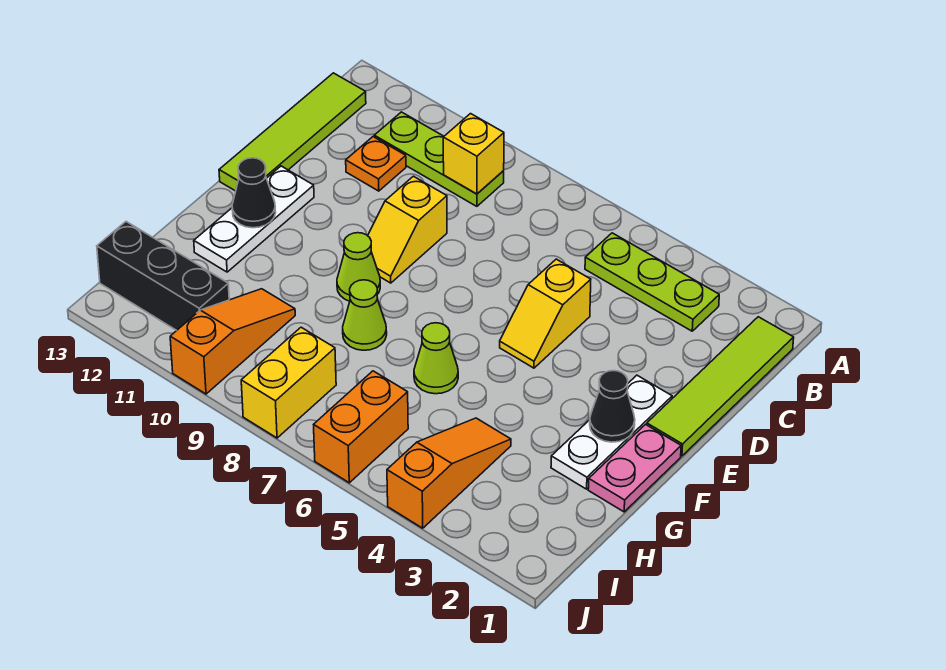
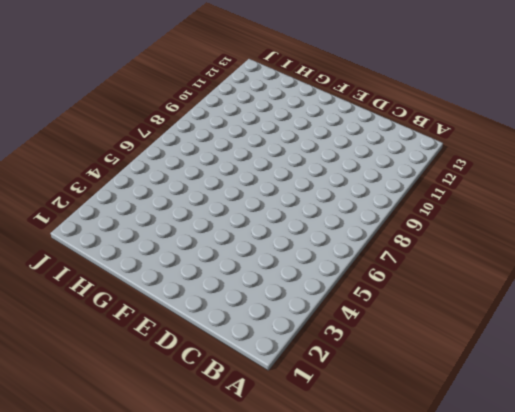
none -> lime 1x4 tile [647,317,794,456]
none -> lime 1x3 plate [585,233,719,331]
none -> lime 1x3 plate [374,112,504,206]

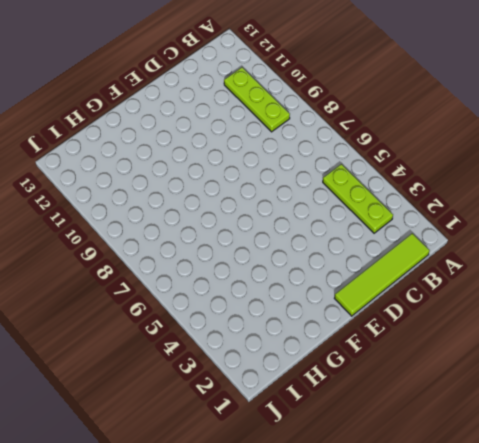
none -> lime 1x4 tile [219,73,366,191]
none -> orange 1x1 plate [346,137,406,191]
none -> yellow 1x2 slope [500,259,591,368]

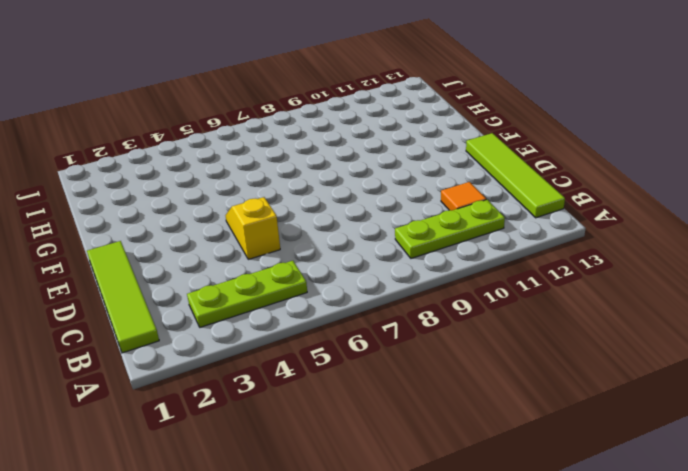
orange 1x1 tile [441,182,486,210] -> orange 1x1 plate [346,137,406,191]
none -> yellow 1x2 slope [368,176,447,283]
none -> white 1x3 plate [551,375,672,489]
none -> white 1x3 plate [194,166,314,272]

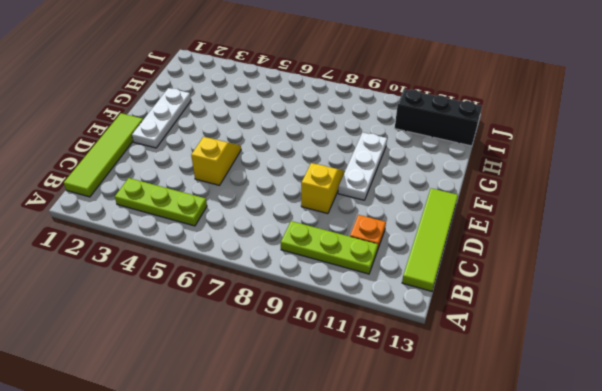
white 1x3 plate [338,132,387,200] -> white 1x3 plate moved to [194,166,314,272]
none -> pink 1x2 plate [588,424,681,512]
none -> lime 1x1 cone [337,233,380,301]
none -> lime 1x1 cone [414,323,458,394]

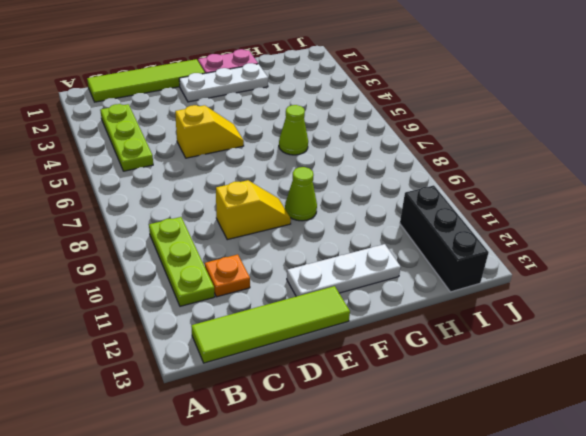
none -> lime 1x1 cone [343,280,387,350]
none -> orange 1x3 slope [387,418,511,528]
none -> orange 1x3 slope [170,289,295,394]

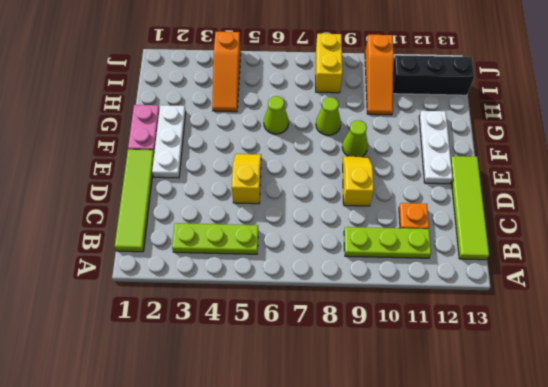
none -> orange 1x2 brick [314,371,408,483]
none -> yellow 1x1 brick [443,114,504,194]
none -> black 1x1 cone [590,371,635,442]

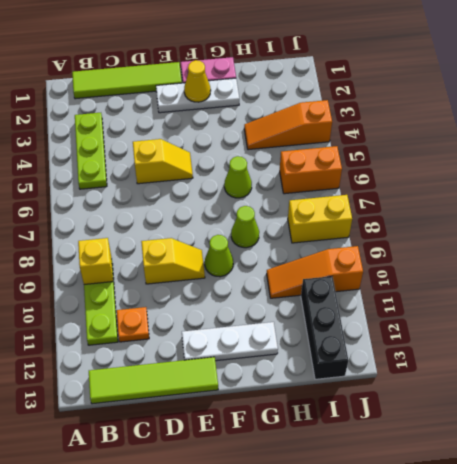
yellow 1x1 cone [184,60,211,102] -> black 1x1 cone [590,371,635,442]
none -> black 1x1 cone [232,158,276,228]

